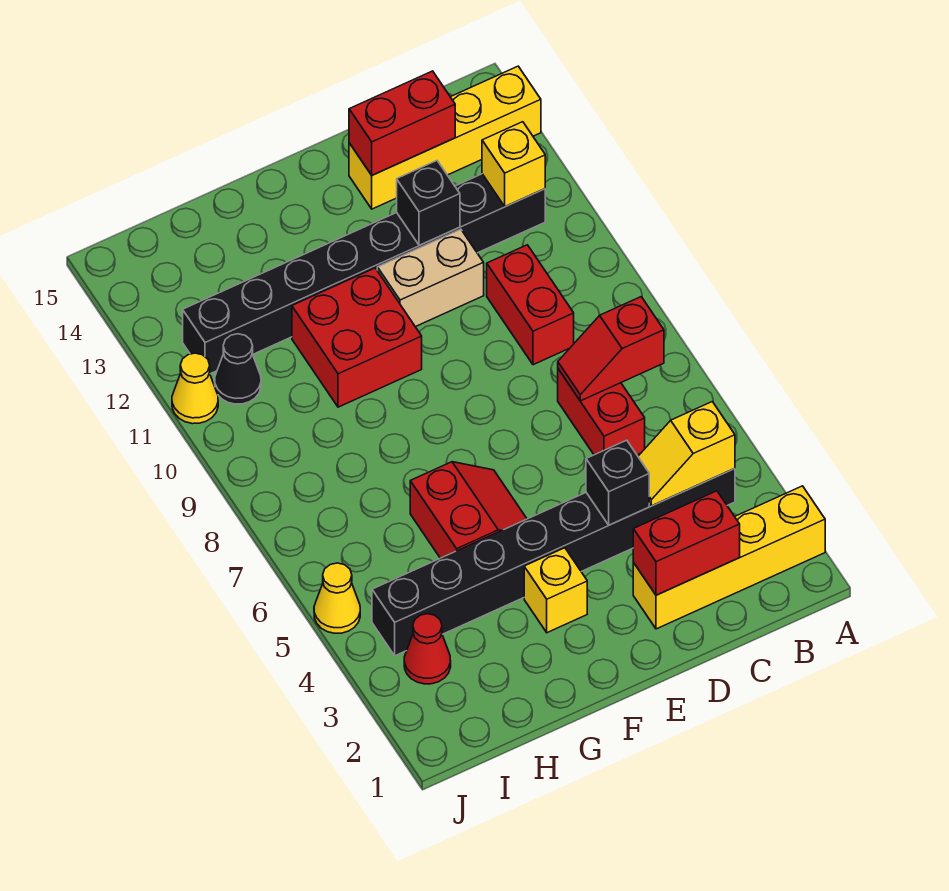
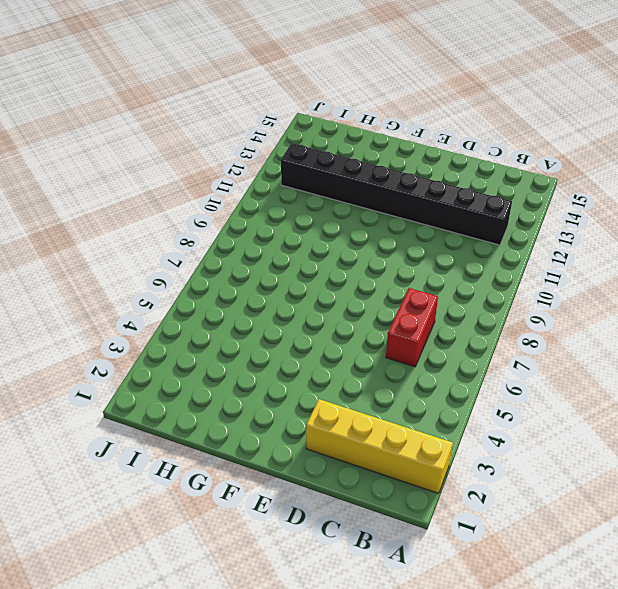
none -> yellow 1x4 brick [349,66,541,209]
none -> black 1x8 brick [372,469,735,656]
none -> red 1x2 brick [487,245,574,365]

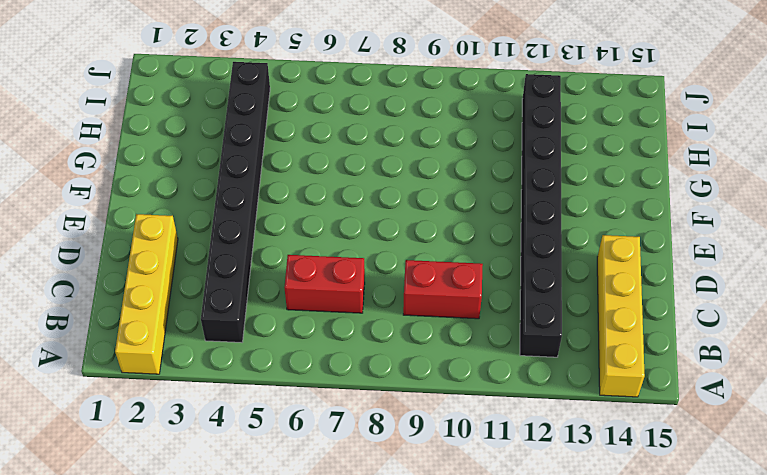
none -> tan 1x2 brick [377,229,484,327]
none -> yellow 1x1 brick [524,548,587,633]
none -> red 2x2 slope [410,462,527,558]

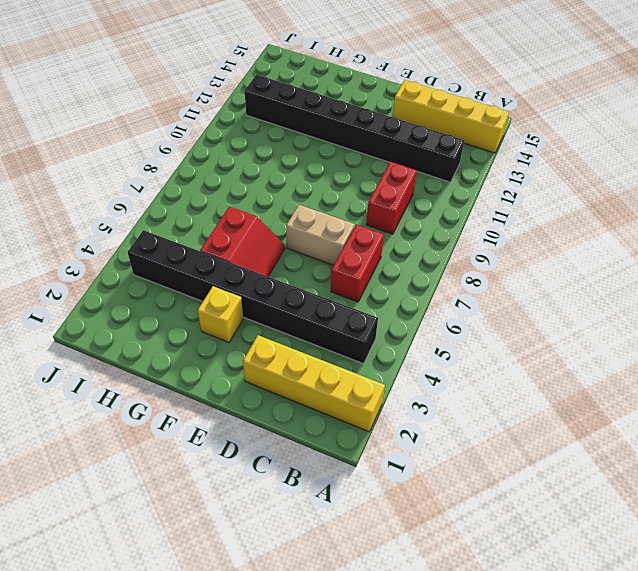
tan 1x2 brick [286,205,355,265] -> tan 1x2 brick moved to [377,229,484,327]
none -> red 2x2 brick [292,268,422,407]
none -> red 1x1 cone [404,614,451,684]
none -> black 1x1 cone [215,334,261,404]

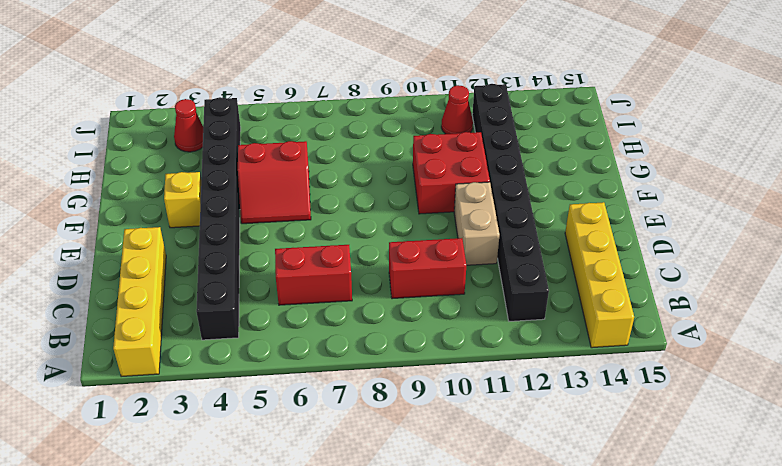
red 1x1 cone [441,85,473,134] -> black 1x1 cone [215,334,261,404]
none -> yellow 1x1 cone [314,563,360,633]
none -> yellow 1x1 cone [172,353,218,424]
none -> yellow 1x2 slope [638,402,735,506]

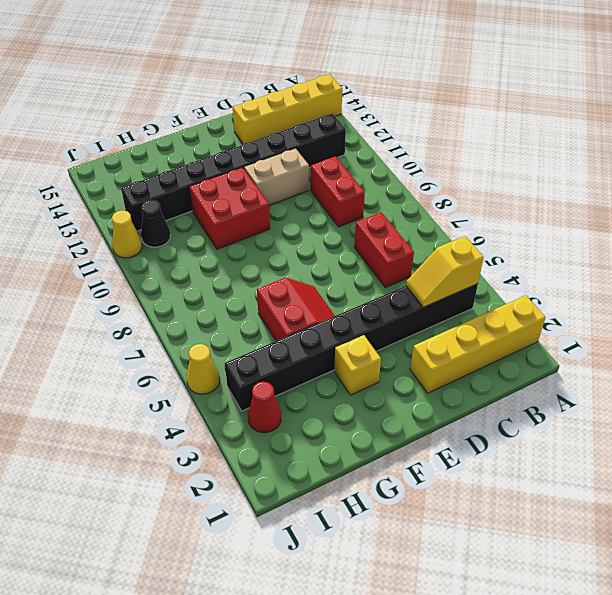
none -> red 1x2 slope [558,297,664,401]
none -> yellow 1x1 brick [482,122,545,207]
none -> red 1x2 brick [633,491,740,595]

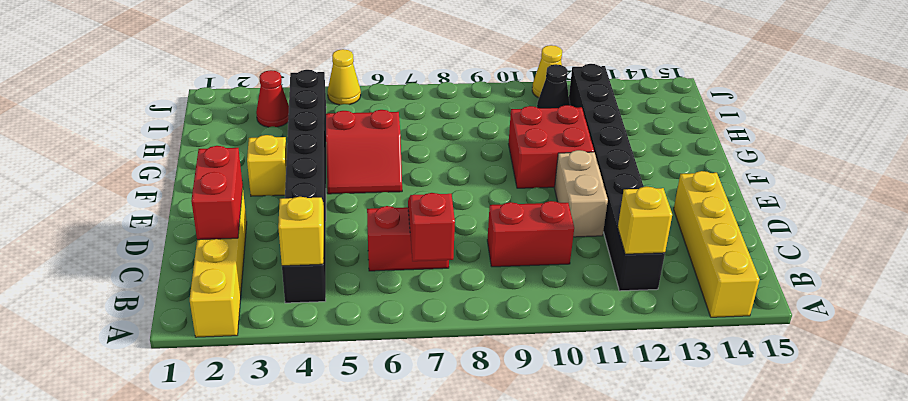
none -> red 1x2 brick [349,71,455,175]
none -> black 1x1 brick [586,440,649,525]
none -> black 1x1 brick [397,161,460,245]

